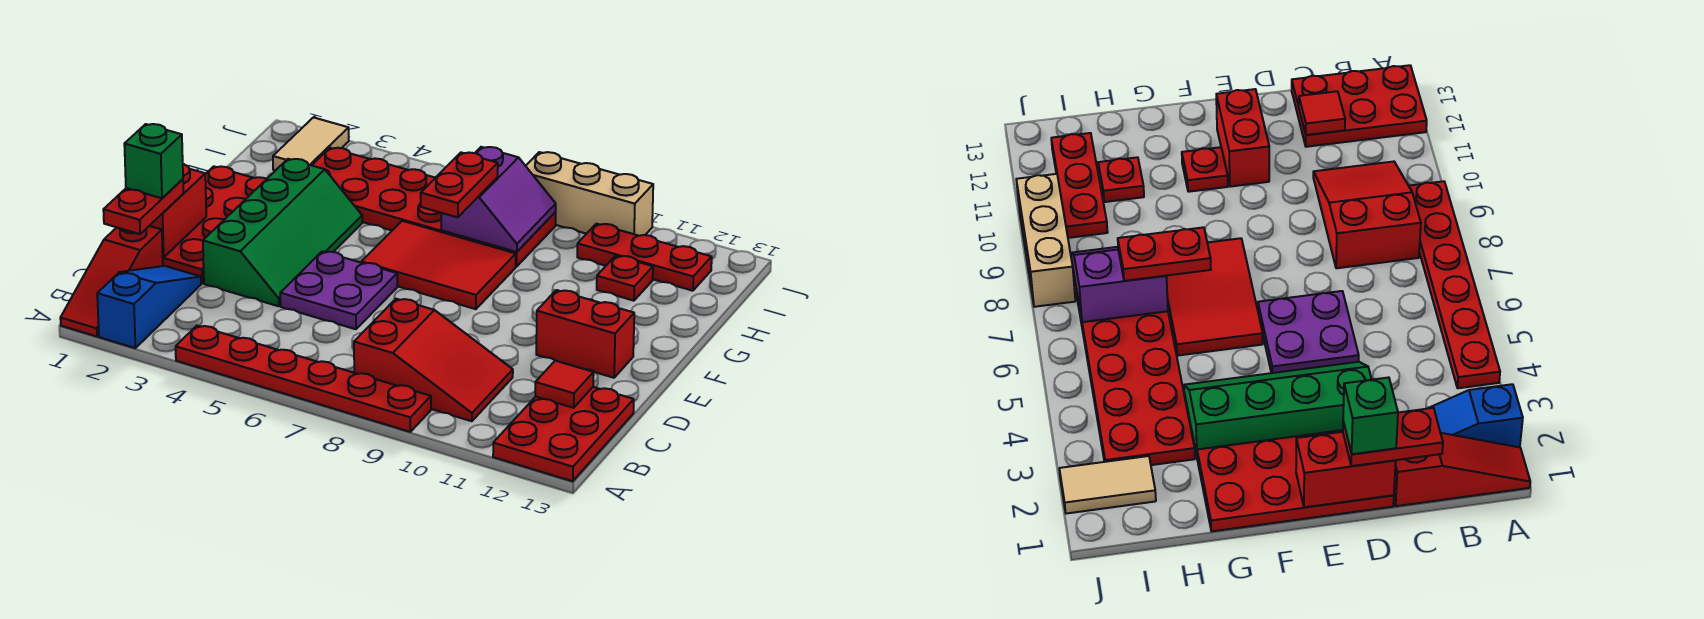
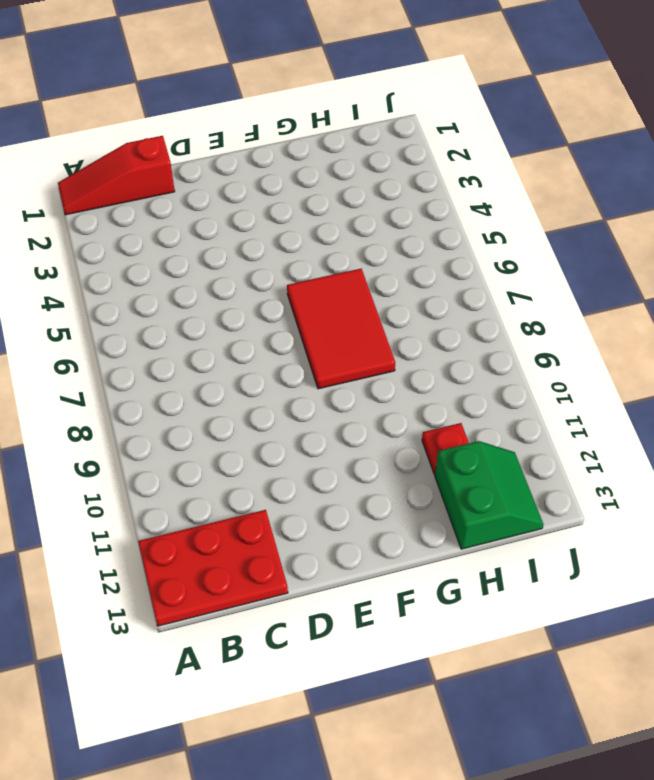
green 2x2 slope [435,441,543,549] -> red 1x3 plate [577,224,712,291]
none -> blue 1x3 slope [97,266,201,348]
none -> red 1x6 plate [176,326,431,432]
none -> red 2x3 slope [354,299,513,421]

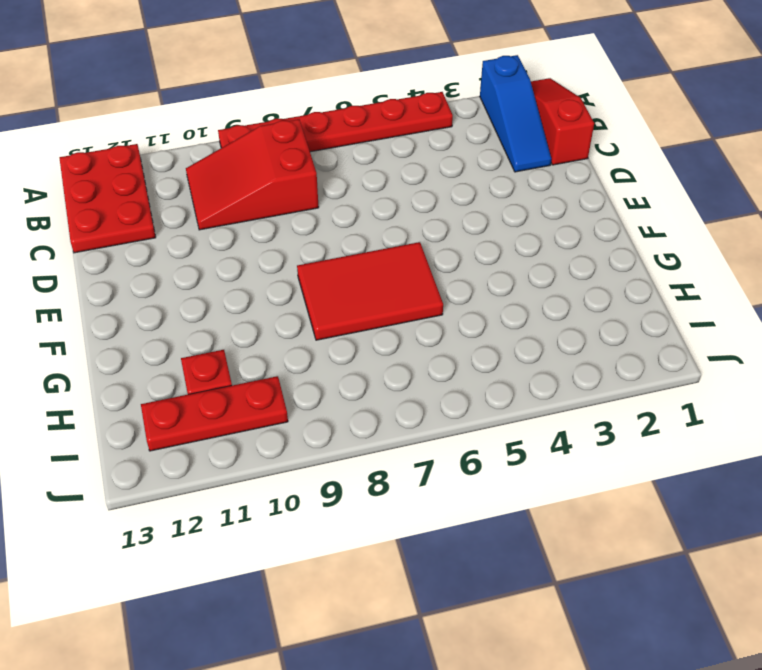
none -> red 2x4 plate [163,166,266,283]
none -> green 2x4 slope [203,159,362,306]
none -> purple 2x2 plate [280,251,397,329]

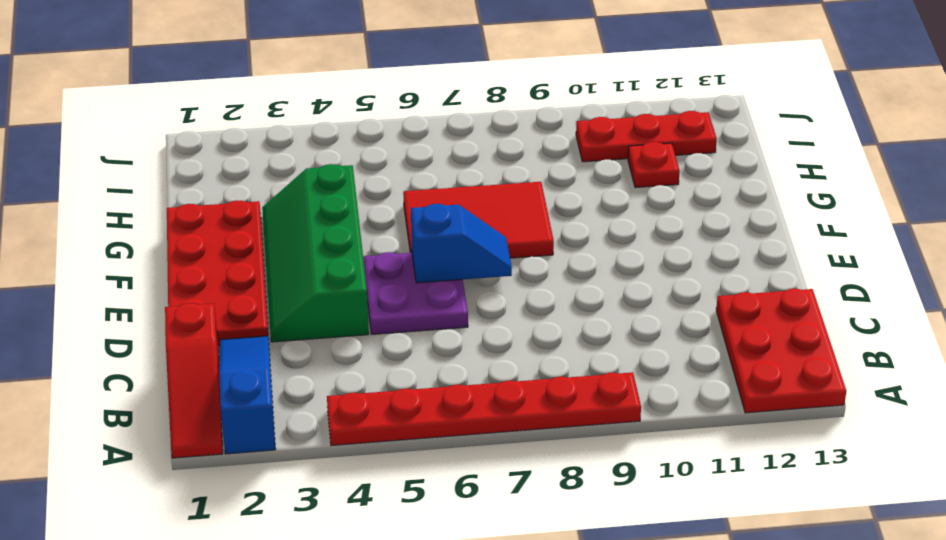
green 2x4 slope [262,164,369,342] -> green 2x4 slope turned to [203,159,362,306]
blue 1x2 slope [411,204,512,283] -> none
none -> red 2x3 slope [354,299,513,421]
none -> red 1x2 brick [536,290,634,378]
none -> red 1x1 plate [1182,147,1228,192]

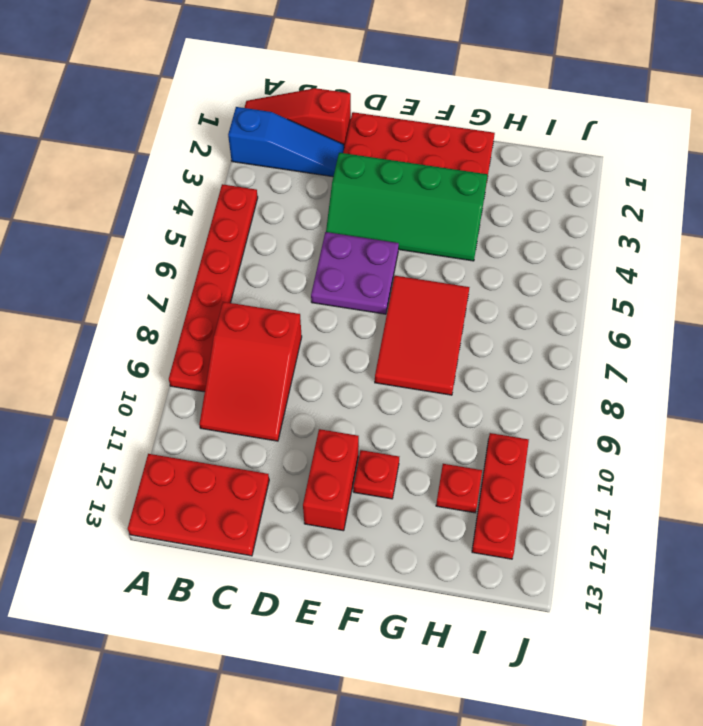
none -> red 2x6 plate [312,148,556,267]
none -> tan 1x2 tile [273,118,349,171]
none -> tan 1x3 brick [526,152,653,236]

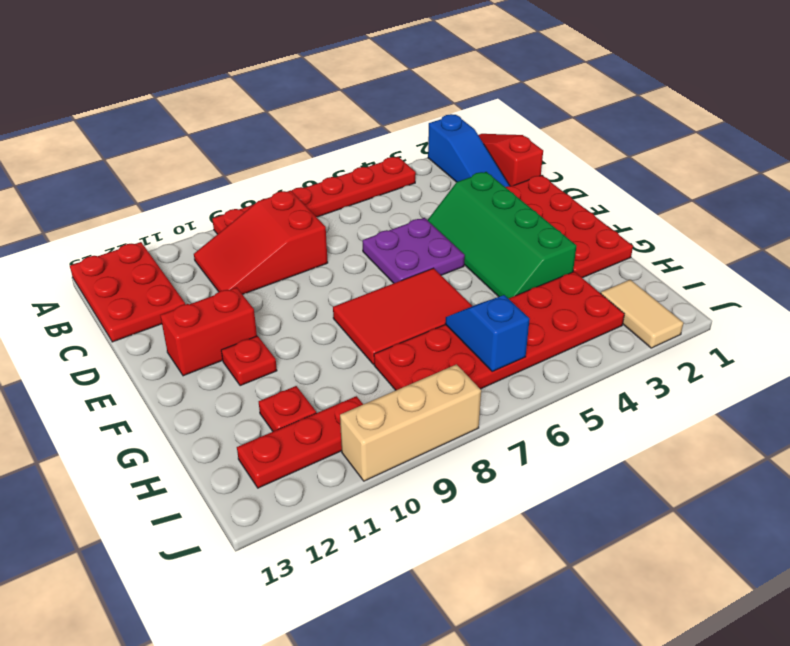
blue 1x2 slope [445,295,530,372] -> none
none -> red 1x1 tile [535,361,594,408]
none -> red 1x2 brick [150,164,206,257]
none -> purple 2x2 slope [441,147,556,252]

